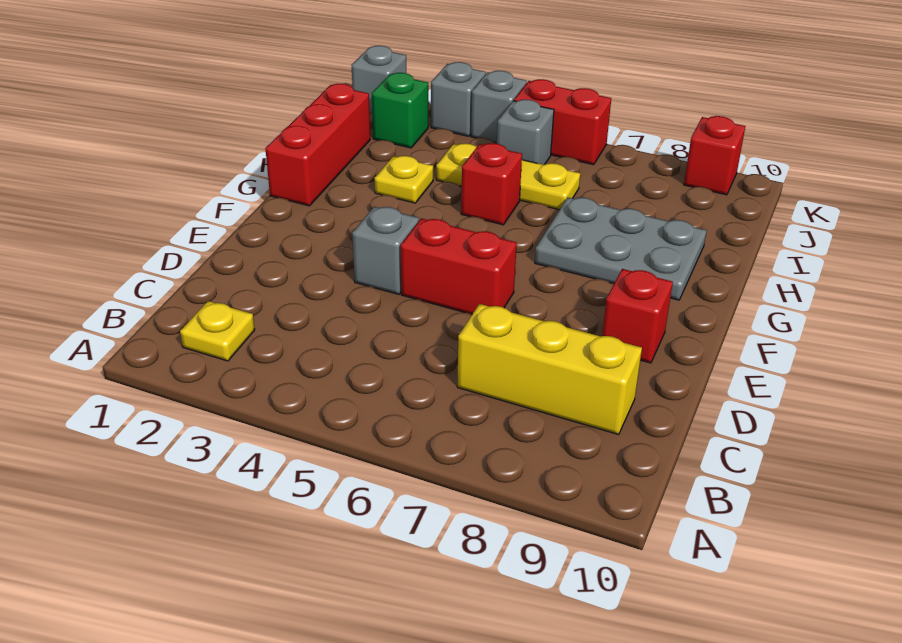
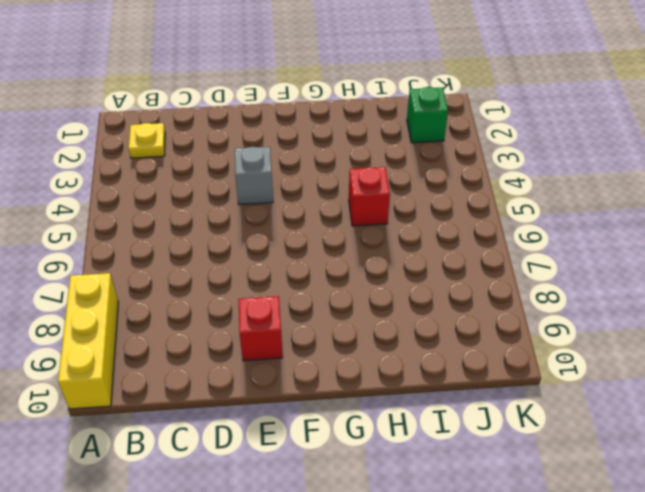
yellow 1x3 brick [58,273,118,409] -> yellow 1x3 brick moved to [457,304,642,435]
none -> red 1x2 brick [401,218,517,314]
none -> red 1x3 brick [265,84,370,206]
none -> grey 2x3 plate [535,198,707,300]

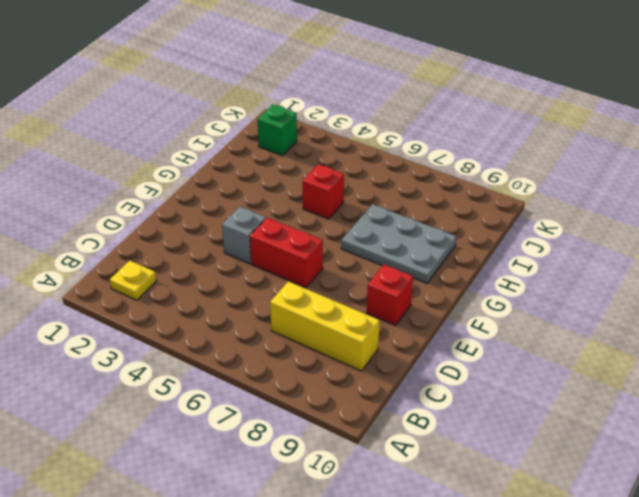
none -> red 1x3 brick [265,84,370,206]
none -> yellow 1x1 plate [374,156,433,203]
none -> yellow 1x3 plate [436,143,580,210]

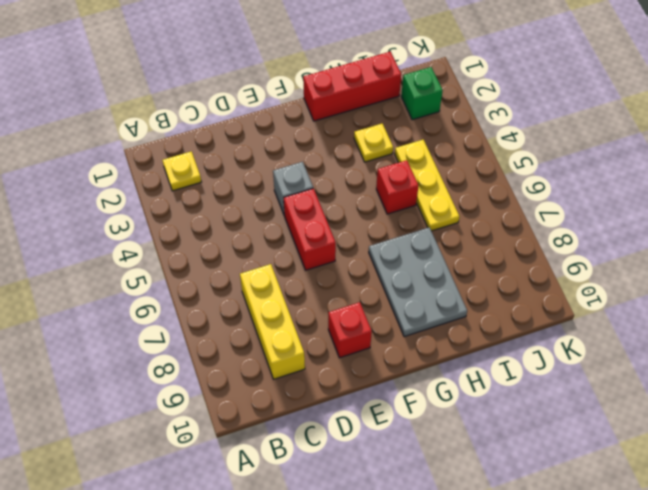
none -> grey 1x1 brick [497,99,554,165]
none -> grey 1x1 brick [352,46,406,113]
none -> grey 1x1 brick [431,62,486,136]

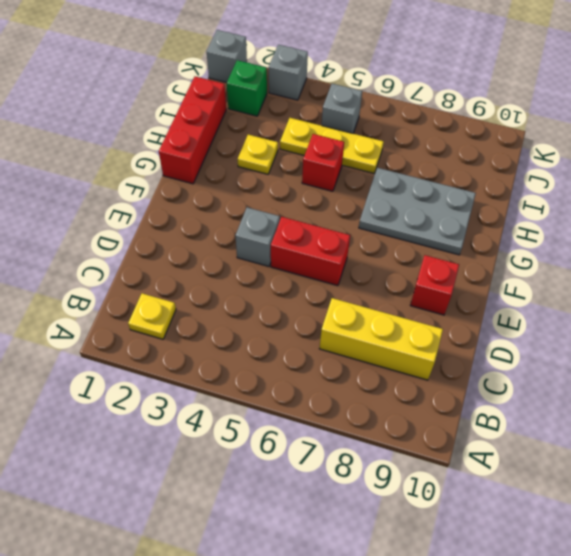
none -> grey 1x1 brick [471,71,527,143]
none -> red 1x2 brick [514,79,611,165]
none -> red 1x1 brick [684,116,745,195]

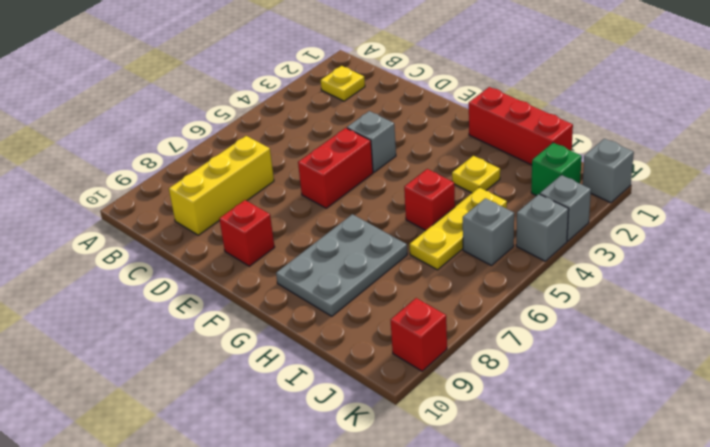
none -> red 1x2 brick [514,79,611,165]

